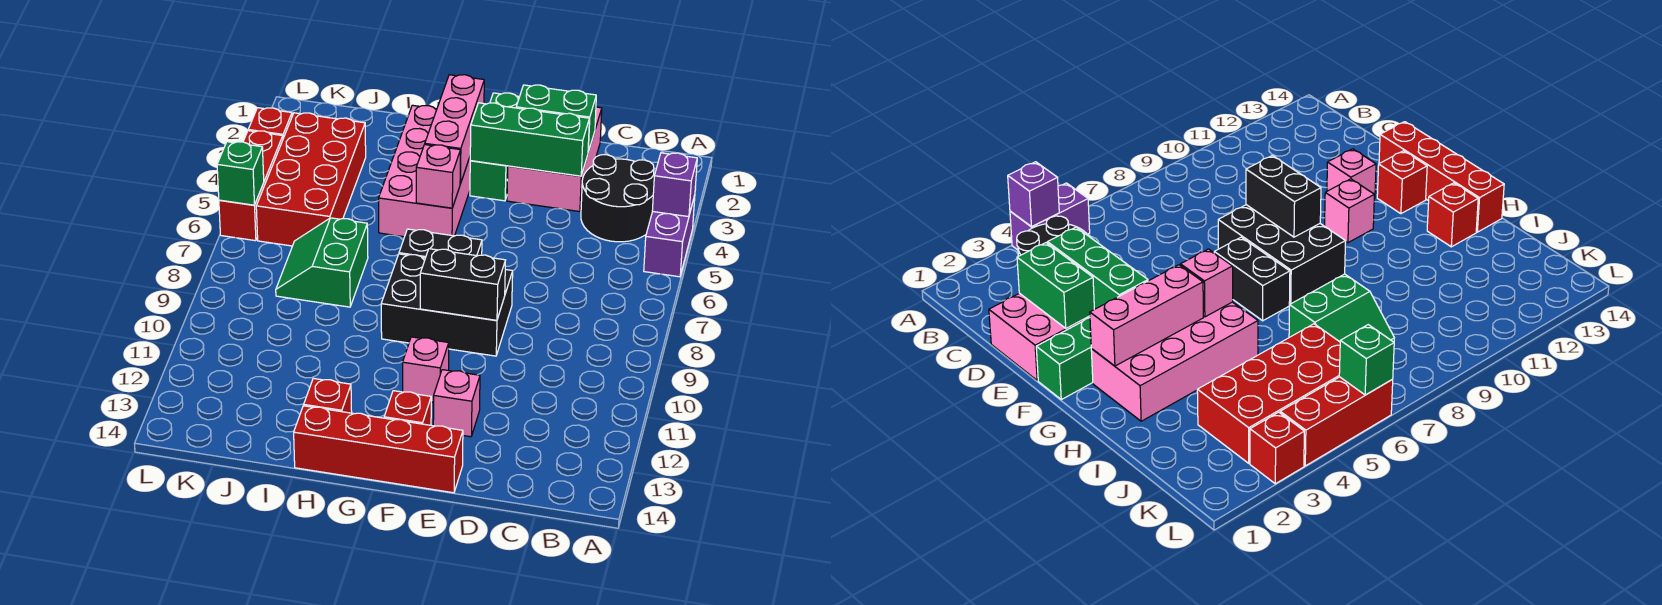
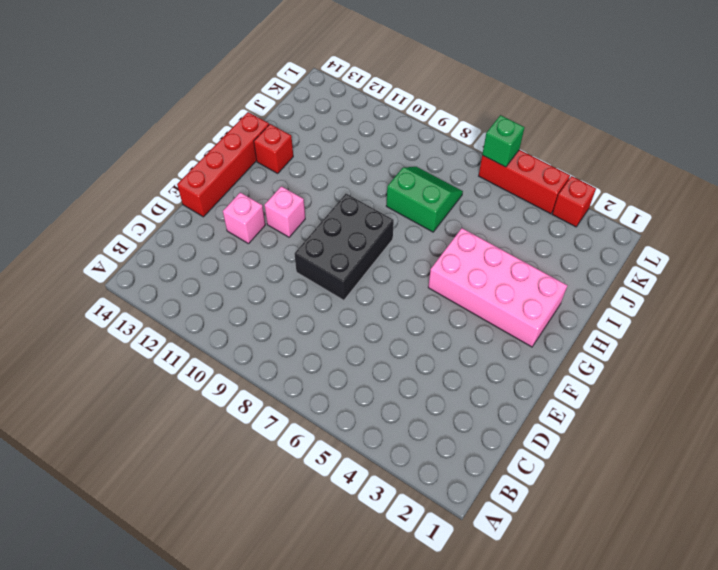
none -> purple 1x2 brick [644,195,695,277]
none -> black 2x2 round brick [581,155,655,242]
none -> pink 2x3 brick [507,107,602,212]

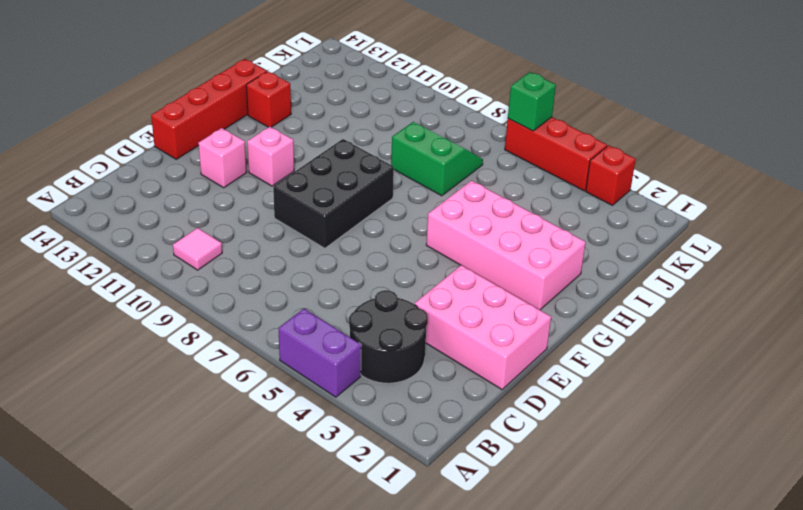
pink 1x1 tile [173,228,222,270] -> none
none -> green 1x3 brick [470,93,520,201]
none -> black 1x2 brick [399,229,482,258]
none -> red 1x1 brick [384,391,431,425]

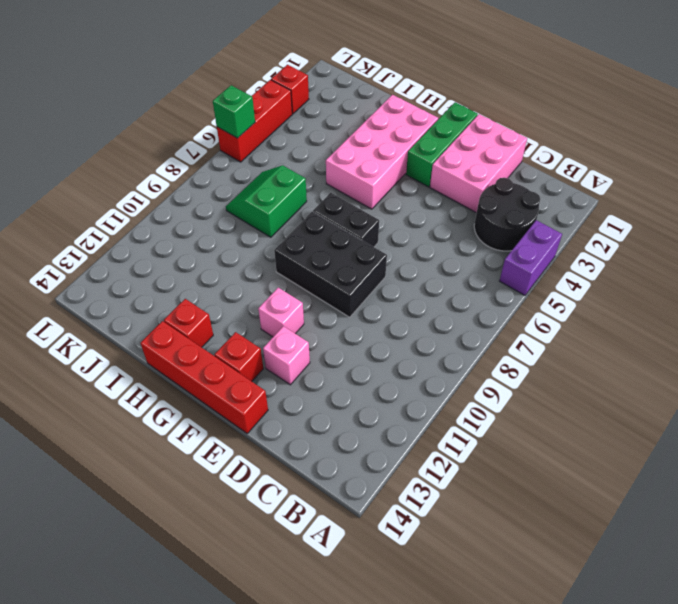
none -> red 2x4 brick [256,113,366,246]
none -> purple 1x1 brick [652,153,697,217]
none -> green 1x2 brick [516,85,596,152]

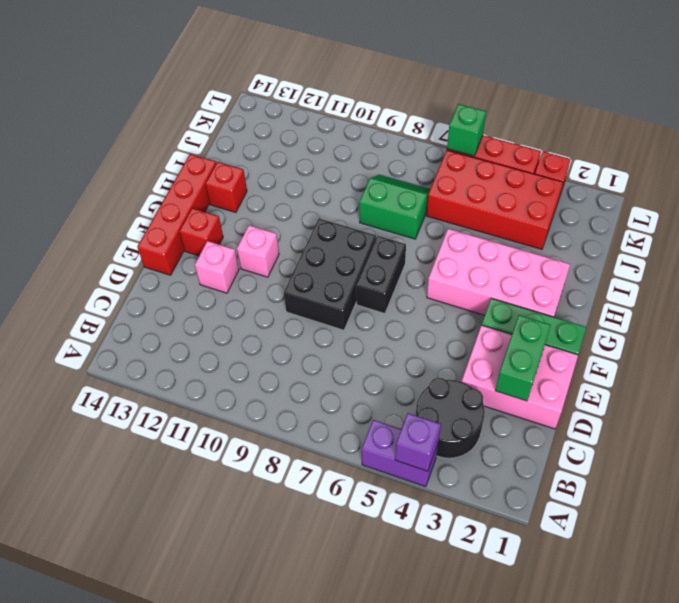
none -> green 1x3 brick [470,103,589,176]
none -> black 1x2 brick [420,249,505,320]
none -> pink 1x3 brick [425,75,484,184]

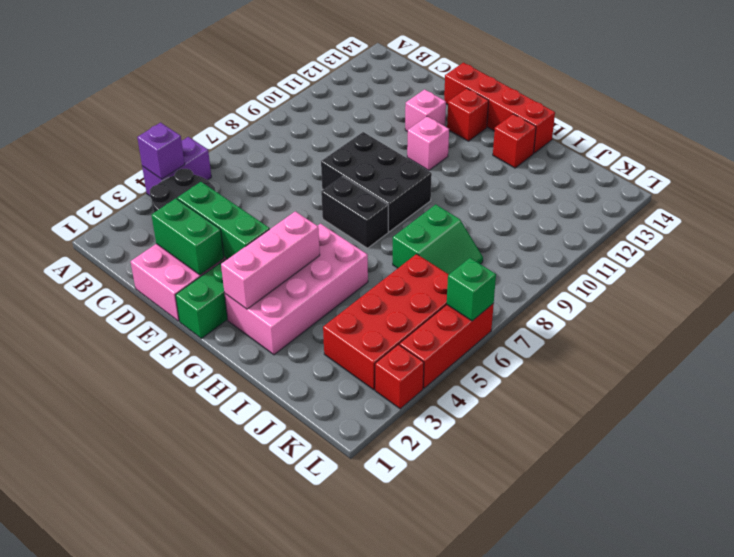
none -> black 1x2 brick [420,249,505,320]
none -> pink 1x1 brick [416,145,460,208]

